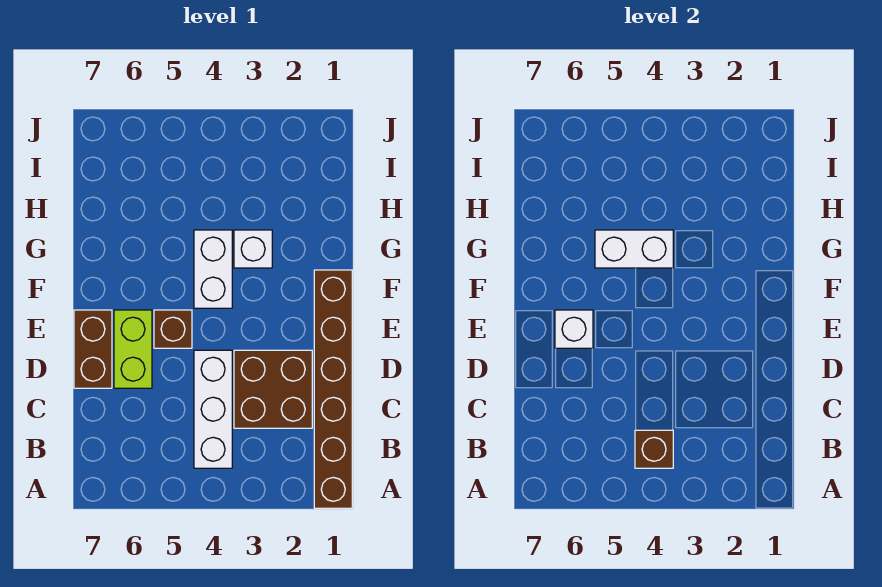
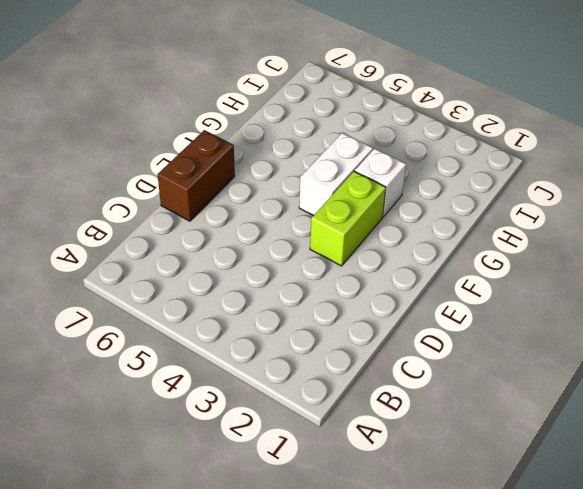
lime 1x2 brick [310,171,386,266] -> lime 1x2 brick moved to [114,310,152,388]
none -> brown 1x6 brick [314,270,352,508]
none -> white 1x3 brick [194,350,232,468]

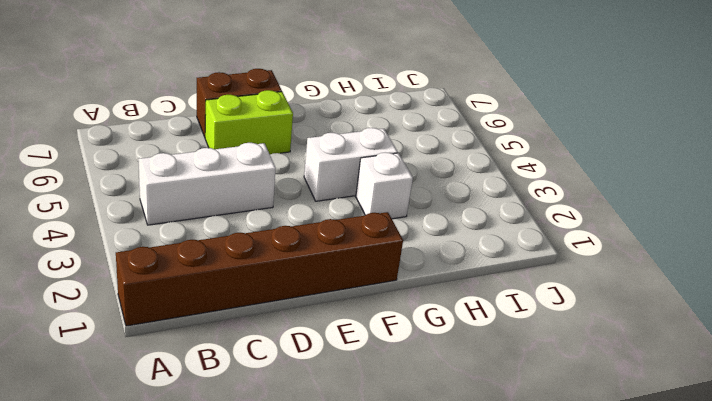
none -> brown 2x2 brick [234,350,312,428]
none -> brown 1x1 brick [154,310,192,348]

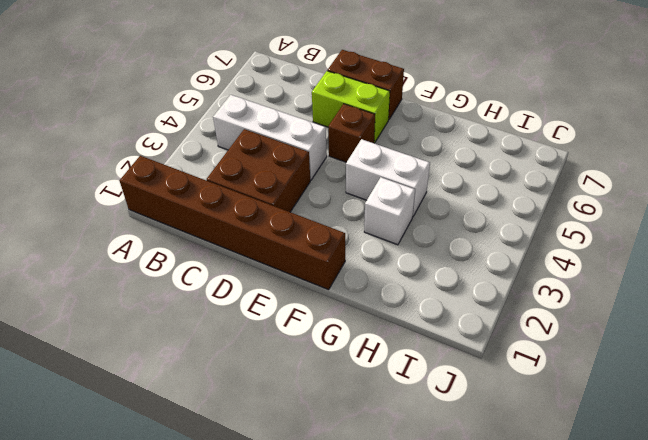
none -> brown 1x1 brick [635,430,673,468]
none -> white 1x1 brick [555,310,593,348]

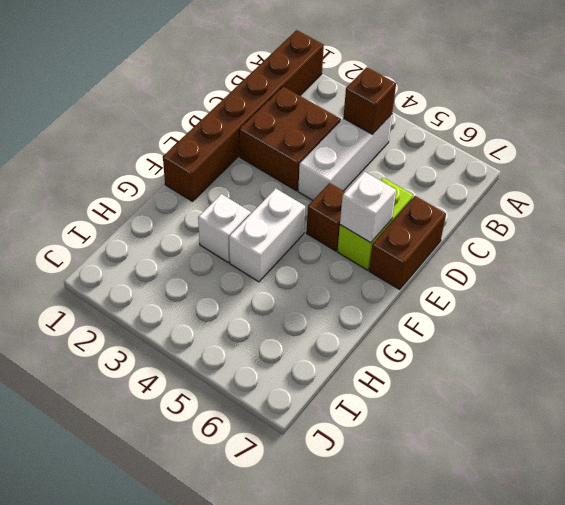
none -> white 1x2 brick [595,230,673,268]

